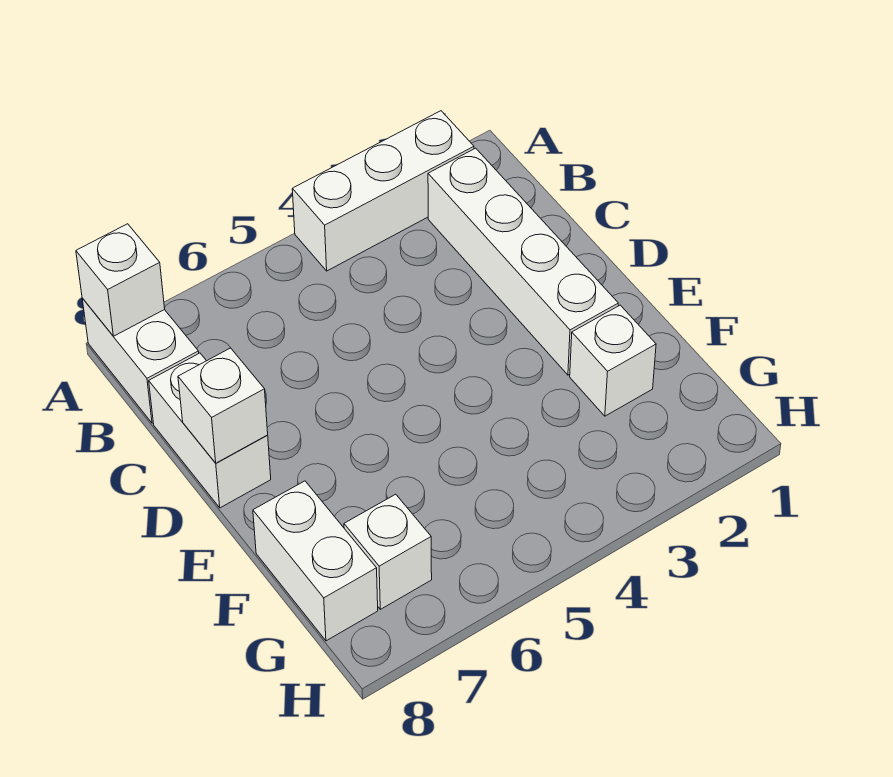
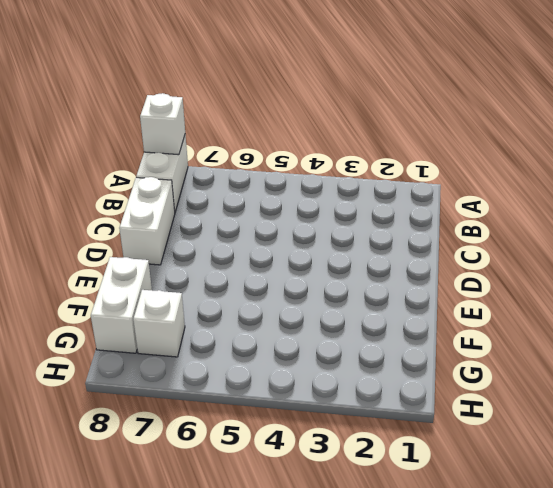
none -> white 1x3 brick [292,111,474,271]
none -> white 1x4 brick [428,148,618,375]

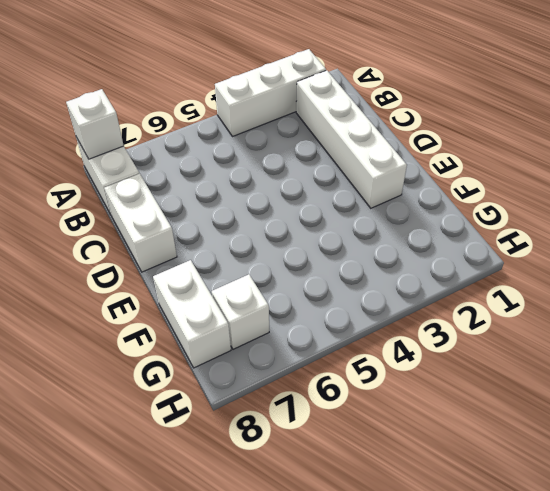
none -> white 1x1 brick [570,305,656,416]
none -> white 1x1 brick [178,348,268,463]

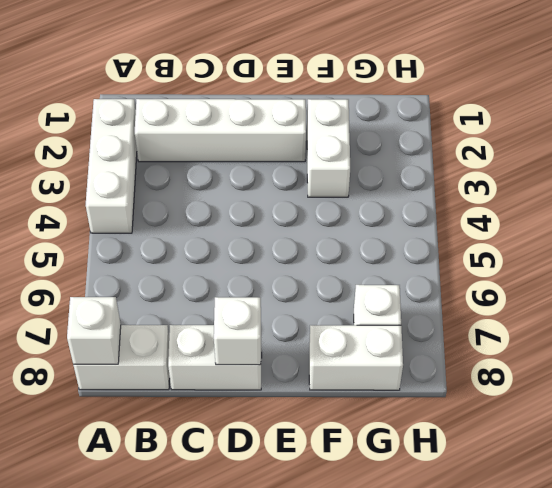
white 1x2 brick [307,99,350,197] -> white 1x1 brick [570,305,656,416]

